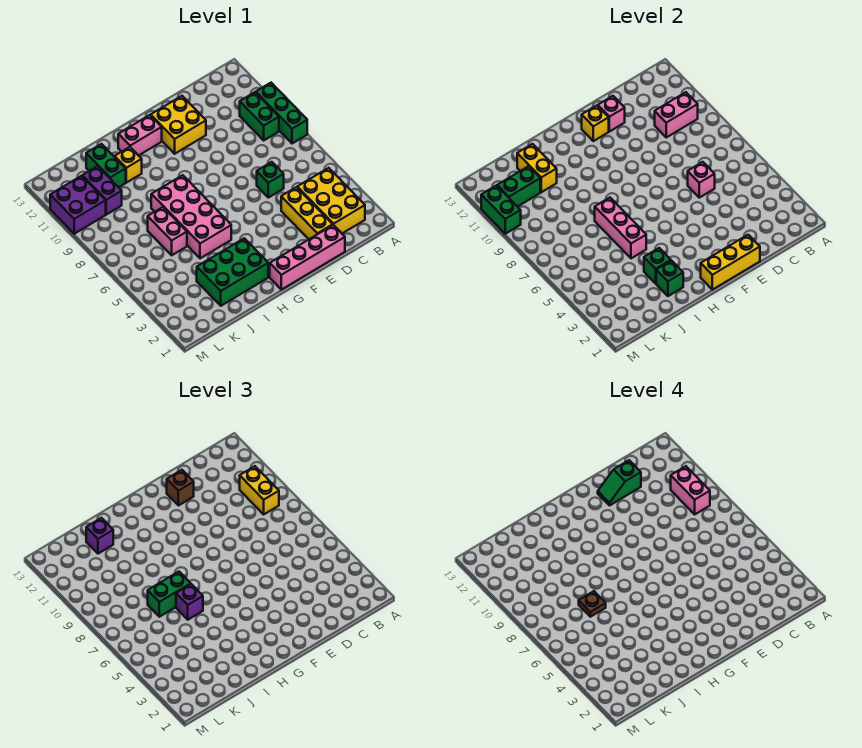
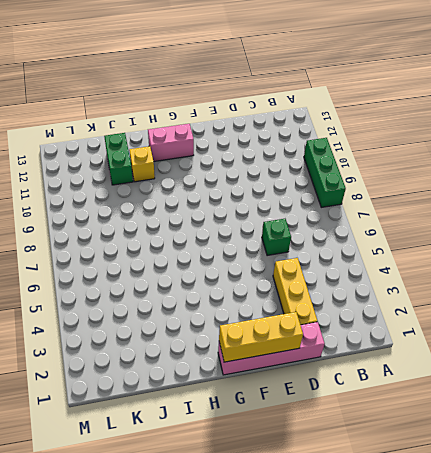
none -> yellow 2x3 brick [297,168,365,233]
none -> green 1x2 brick [240,92,279,140]
none -> yellow 2x2 brick [151,96,206,154]
none -> green 2x3 brick [197,238,268,306]

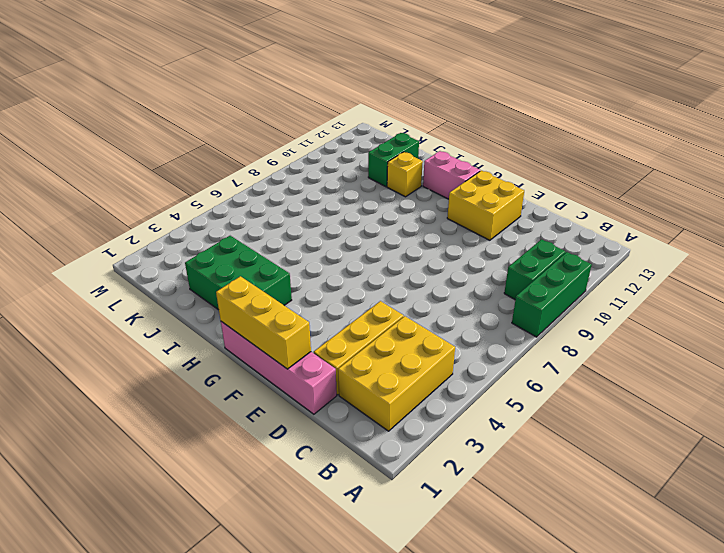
none -> green 1x1 brick [257,162,284,198]
none -> pink 2x4 brick [151,175,231,258]
none -> pink 1x2 brick [148,207,187,255]
none -> purple 1x2 brick [82,166,122,215]

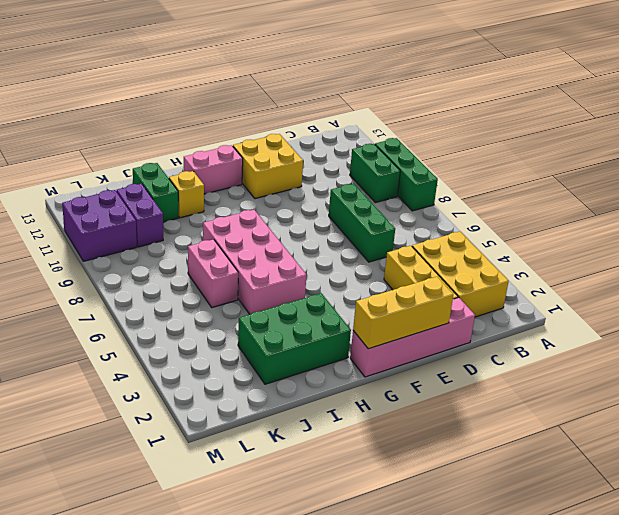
green 1x3 brick [329,184,395,262] -> green 1x1 brick [257,162,284,198]
none -> pink 1x2 brick [655,92,698,137]
none -> pink 1x1 brick [688,162,715,198]
none -> pink 1x1 brick [598,96,625,132]
none -> yellow 1x1 brick [582,106,609,141]

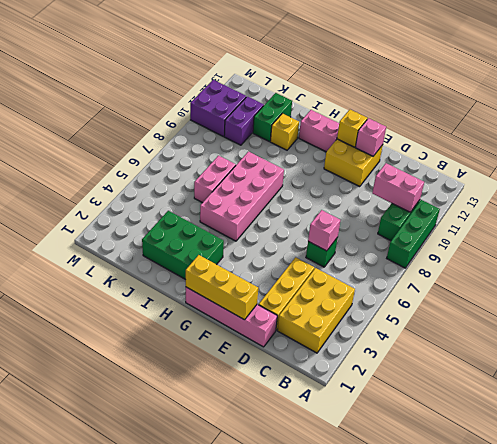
none -> green 1x1 brick [656,261,683,296]
none -> green 1x1 brick [644,248,671,283]
none -> pink 1x3 brick [595,198,646,258]
none -> yellow 1x2 brick [517,144,557,192]

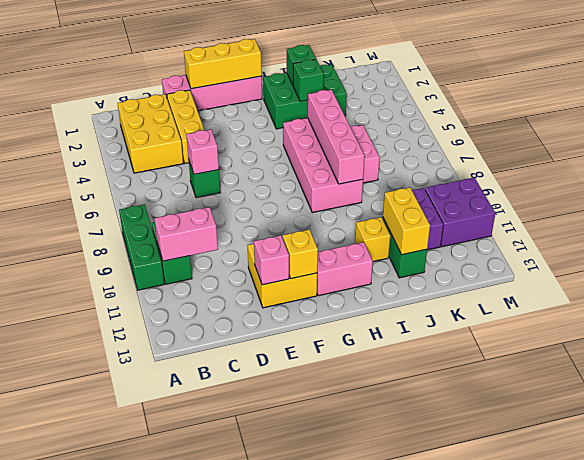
pink 1x4 brick [308,90,365,184] -> pink 1x3 brick [595,198,646,258]
none -> green 1x2 brick [497,166,540,207]
none -> green 1x2 brick [481,185,521,234]
none -> yellow 1x2 brick [240,466,279,514]
none -> brown 1x1 brick [167,470,194,506]

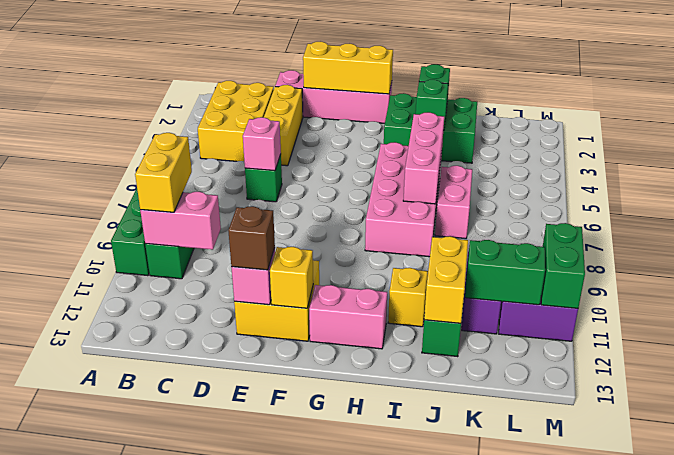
none -> purple 1x1 brick [176,584,203,620]
none -> green 1x2 brick [148,572,191,617]
none -> purple 1x1 brick [86,518,113,554]
none -> pink 1x2 brick [671,466,710,514]

